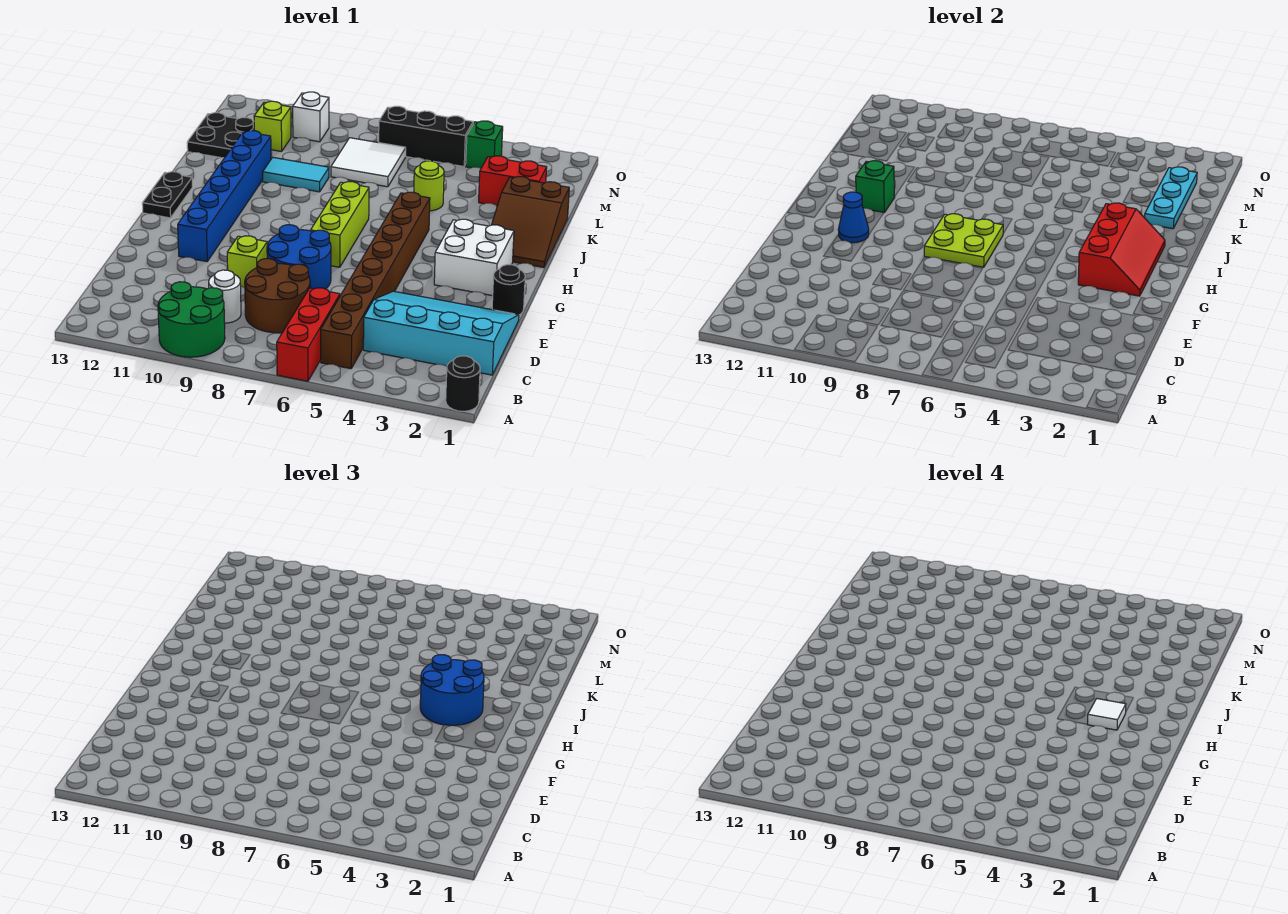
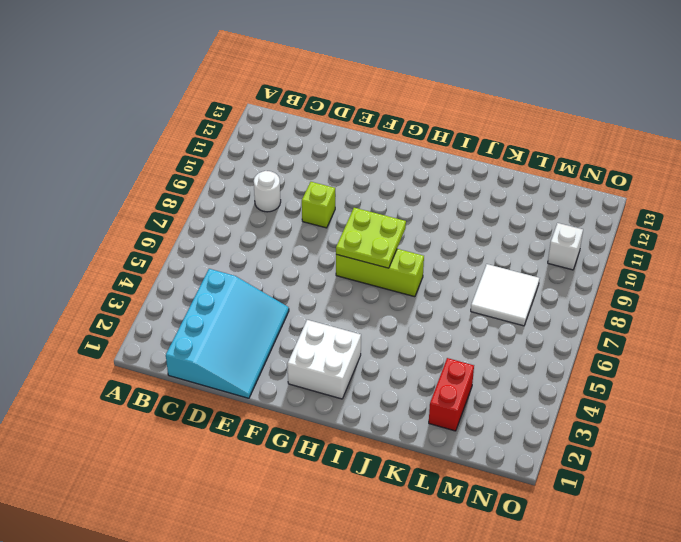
none -> black 1x1 round brick [446,356,480,411]
none -> red 1x3 brick [277,288,340,381]
none -> green 2x2 round brick [158,282,225,357]
none -> brown 1x8 brick [321,192,430,369]

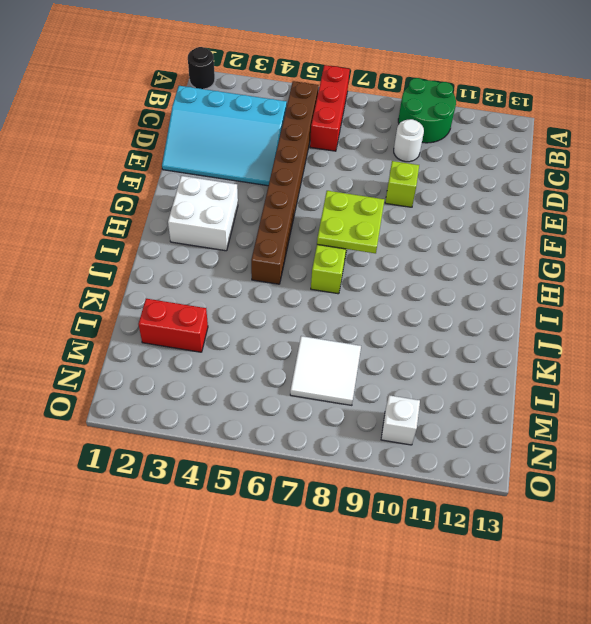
none -> brown 2x2 round brick [245,259,310,333]
none -> blue 2x2 round brick [267,225,331,289]
none -> black 1x1 round brick [492,265,525,315]
none -> blue 1x6 brick [178,131,271,262]

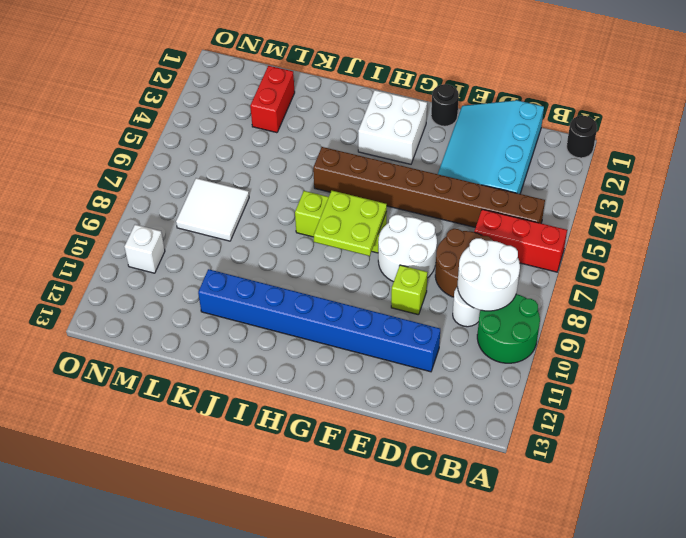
white 2x2 round brick [458,238,520,311] -> none
blue 1x8 brick [198,269,440,372] -> blue 1x6 brick [178,131,271,262]
white 2x2 round brick [378,215,437,282] -> blue 2x2 round brick [267,225,331,289]
none -> black 1x2 plate [142,172,192,218]
none -> brown 2x3 slope [492,177,569,268]
none -> lime 1x1 round brick [414,161,444,211]
none -> cyan 1x2 tile [263,157,329,192]

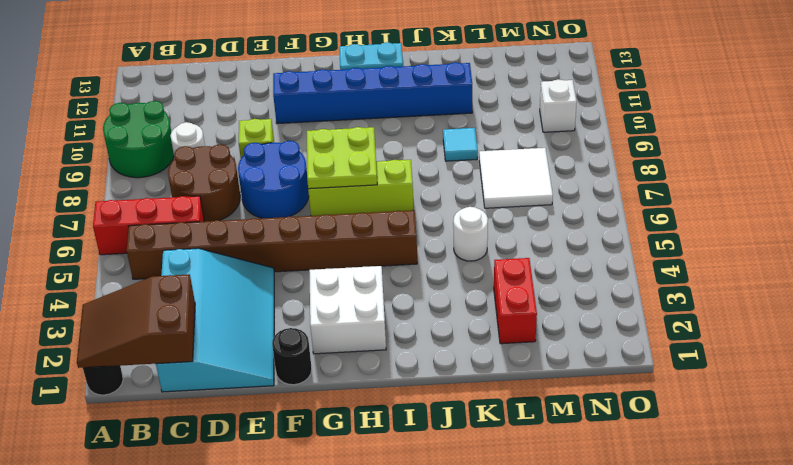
brown 2x3 slope [77,274,195,368] -> brown 2x3 slope moved to [492,177,569,268]
cyan 1x2 plate [339,42,403,70] -> black 1x2 plate [142,172,192,218]
white 1x1 round brick [453,207,488,261] -> lime 1x1 round brick [414,161,444,211]
cyan 1x1 tile [443,128,478,161] -> cyan 1x2 tile [263,157,329,192]
none -> black 2x2 plate [187,113,254,158]
none -> lime 1x1 brick [254,101,291,152]
none -> green 1x1 brick [466,121,503,168]
none -> black 1x3 brick [379,106,473,167]

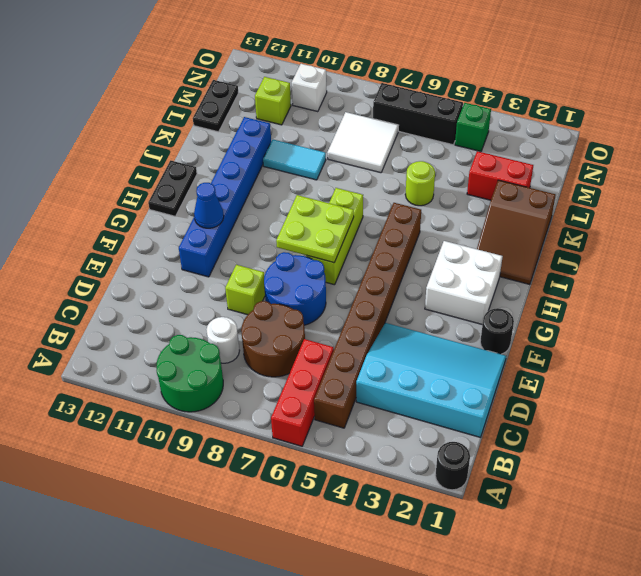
black 1x2 plate [193,80,238,132] -> black 2x2 plate [187,113,254,158]
none -> red 2x3 slope [1078,203,1165,296]
none -> green 1x1 brick [856,161,895,212]
none -> cyan 1x3 plate [1145,167,1197,229]
none -> blue 2x2 round brick [420,655,484,725]

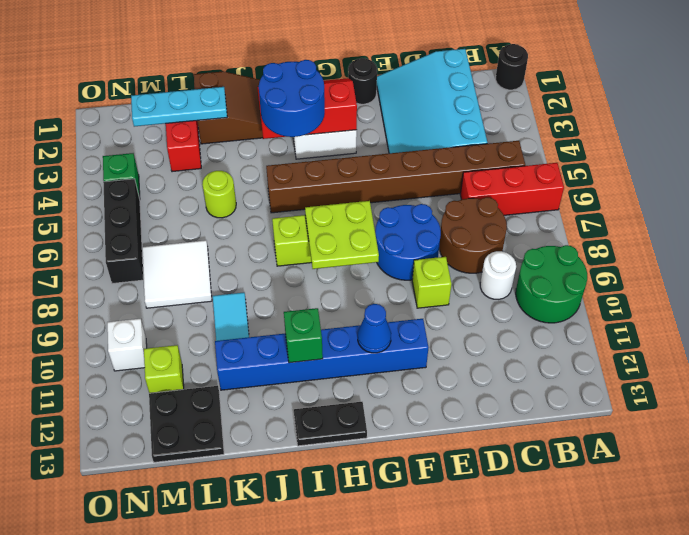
none -> white 1x1 tile [1087,699,1126,730]

